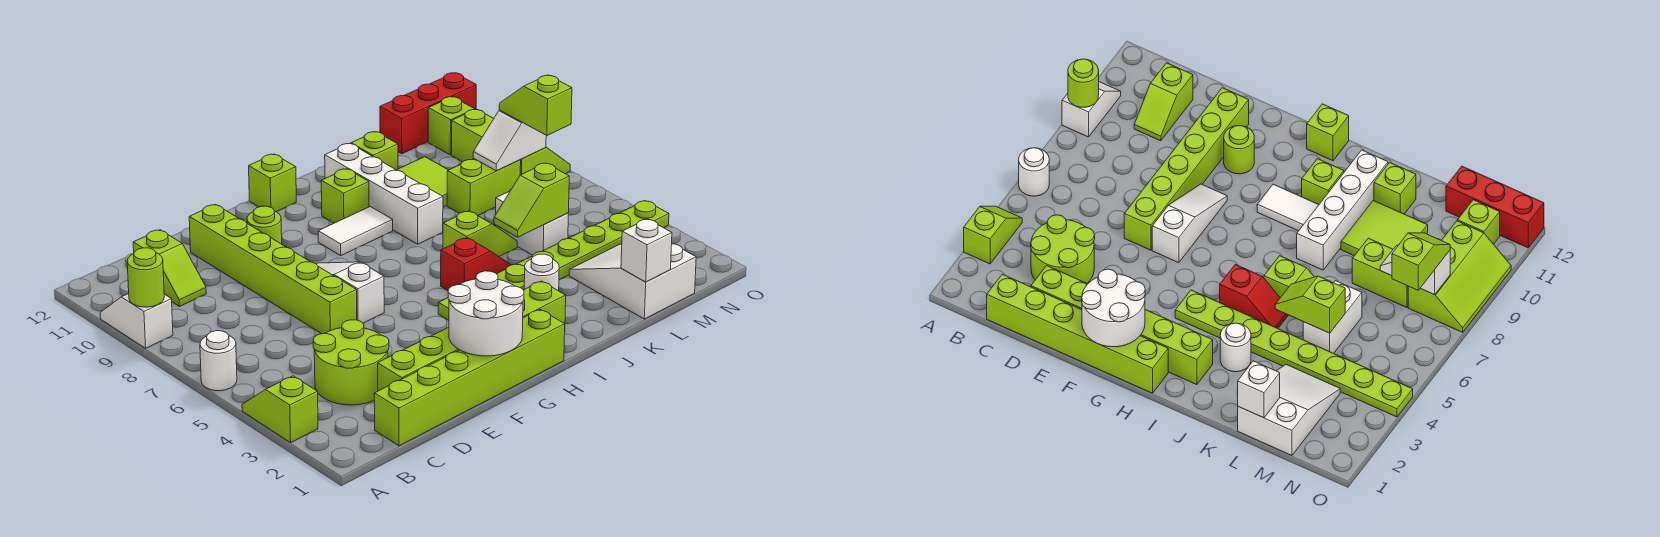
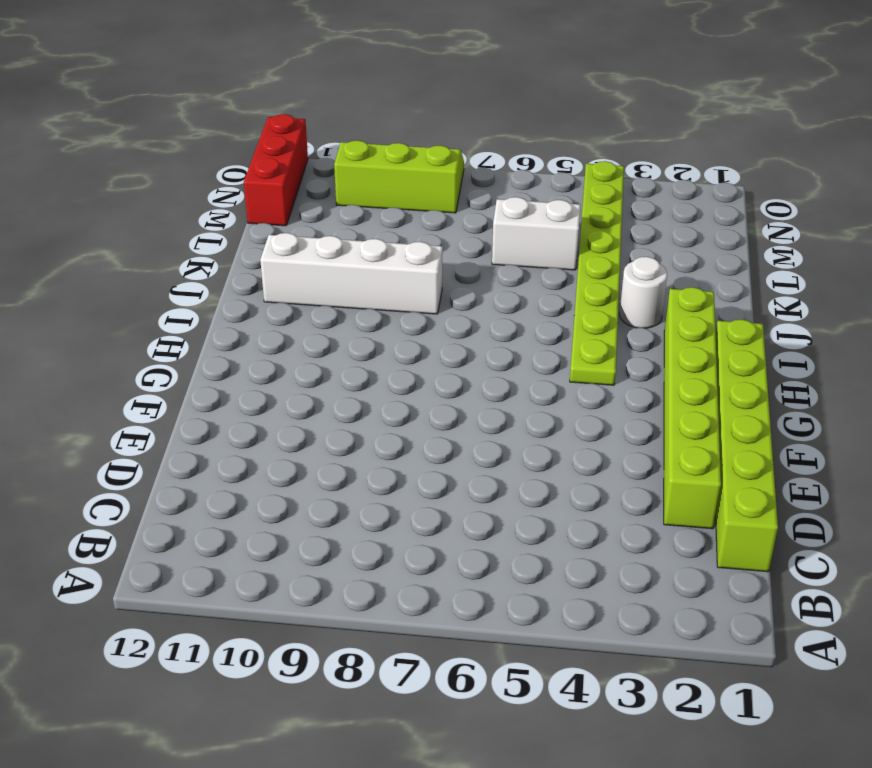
none -> lime 1x2 slope [242,376,318,443]
none -> white 1x1 round brick [200,331,237,391]
none -> white 1x2 slope [100,294,173,348]
none -> lime 2x2 round brick [313,320,389,405]

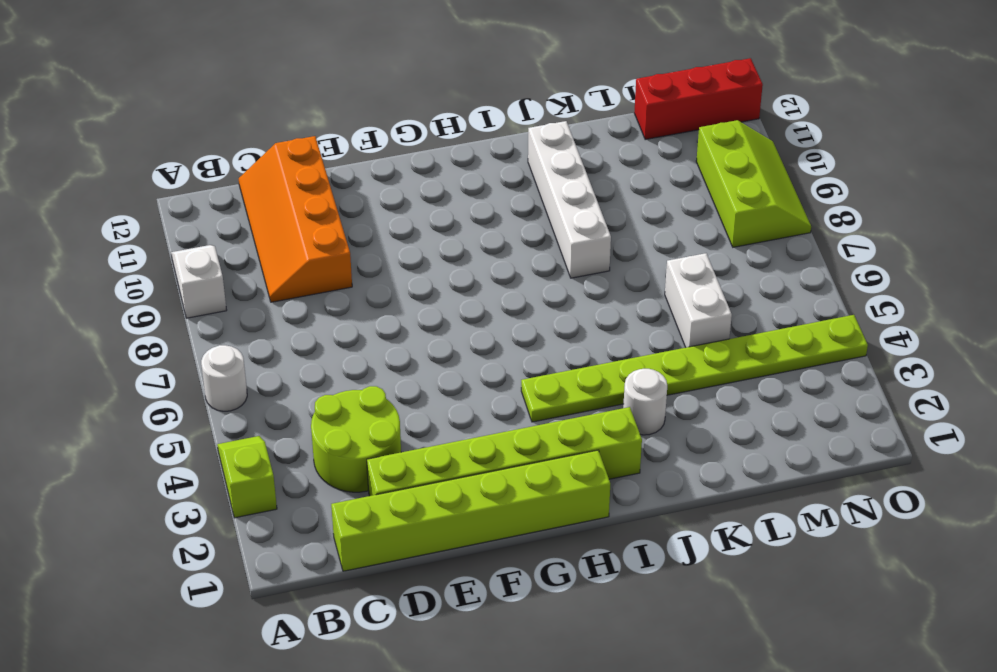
orange 2x4 slope [239,136,352,302] -> lime 1x2 slope [133,230,206,306]
none -> lime 1x6 brick [189,205,357,334]
none -> white 1x3 slope [316,262,384,323]
none -> lime 1x1 round brick [247,206,282,244]
none -> white 1x2 tile [318,207,393,256]

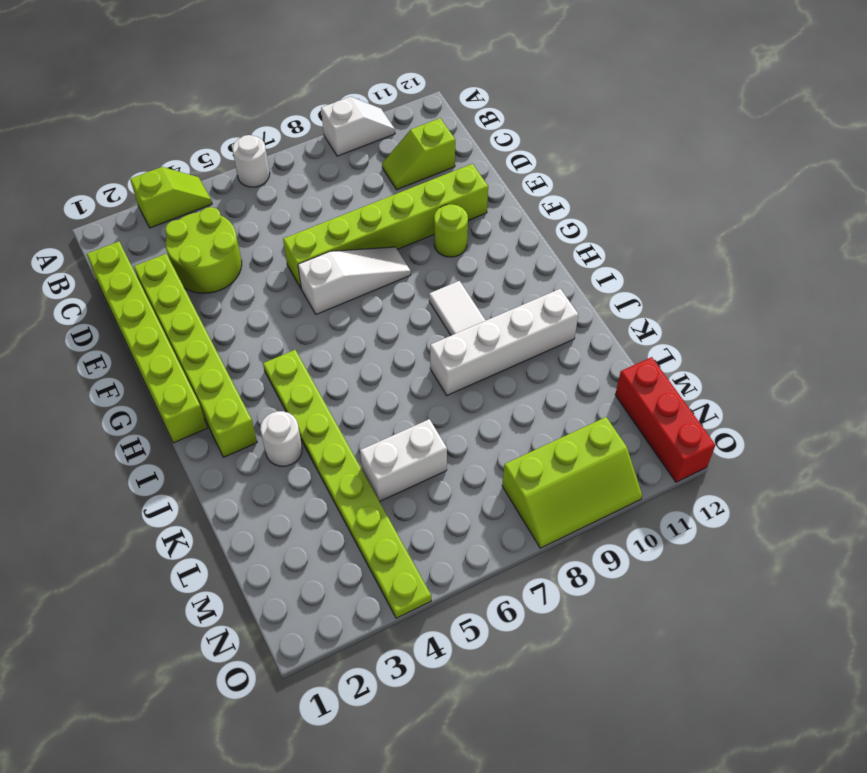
none -> lime 1x1 brick [249,154,296,212]
none -> red 1x2 slope [441,237,511,291]
none -> lime 1x1 brick [321,169,369,223]
none -> lime 1x2 slope [443,211,517,256]

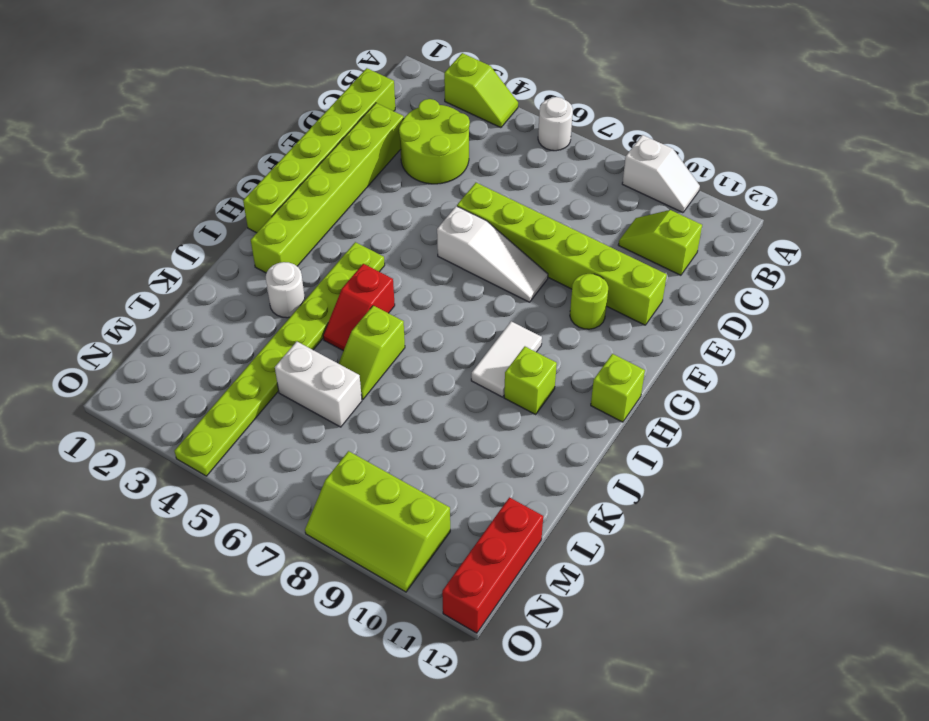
none -> white 1x4 brick [325,144,443,244]
none -> lime 2x2 tile [397,157,448,207]
none -> lime 1x1 brick [351,132,398,170]
none -> white 2x3 slope [569,244,696,319]

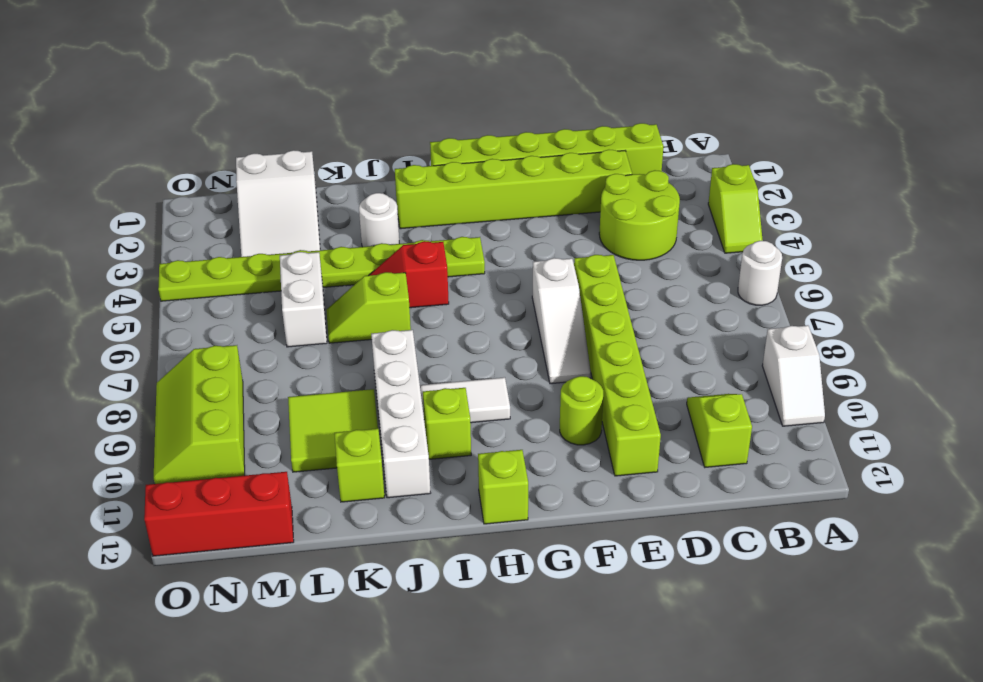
none -> lime 1x2 brick [447,158,521,216]
none -> lime 1x1 brick [428,97,475,155]
none -> lime 1x1 round brick [127,248,164,307]
none -> white 2x2 round brick [448,271,524,356]

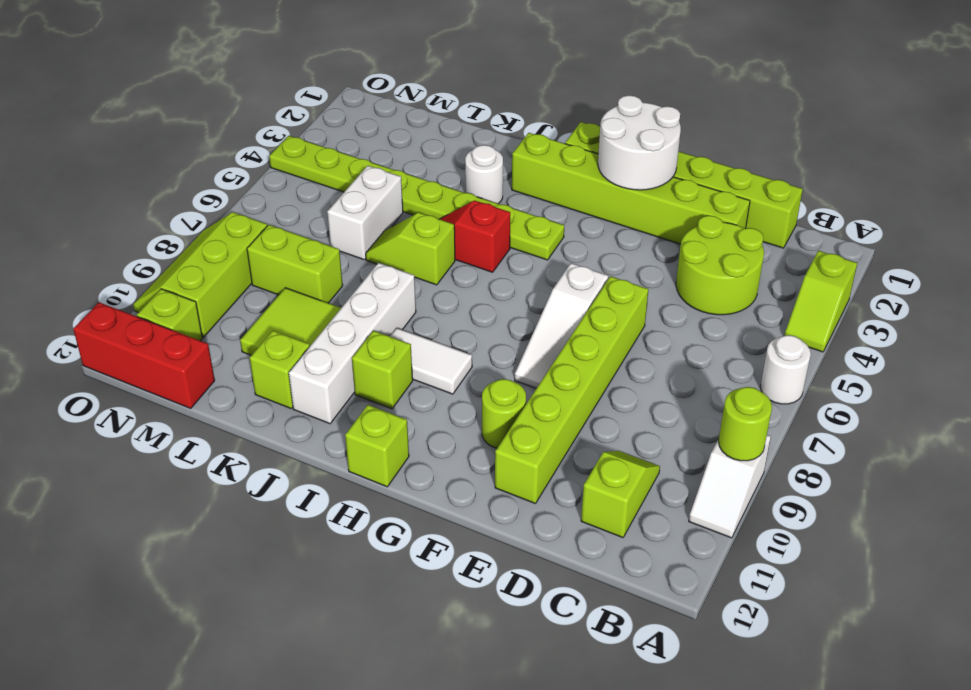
none -> white 2x3 slope [569,244,696,319]
none -> lime 1x2 slope [494,163,569,237]
none -> white 1x1 brick [621,219,672,282]
none -> white 1x2 slope [473,110,546,171]

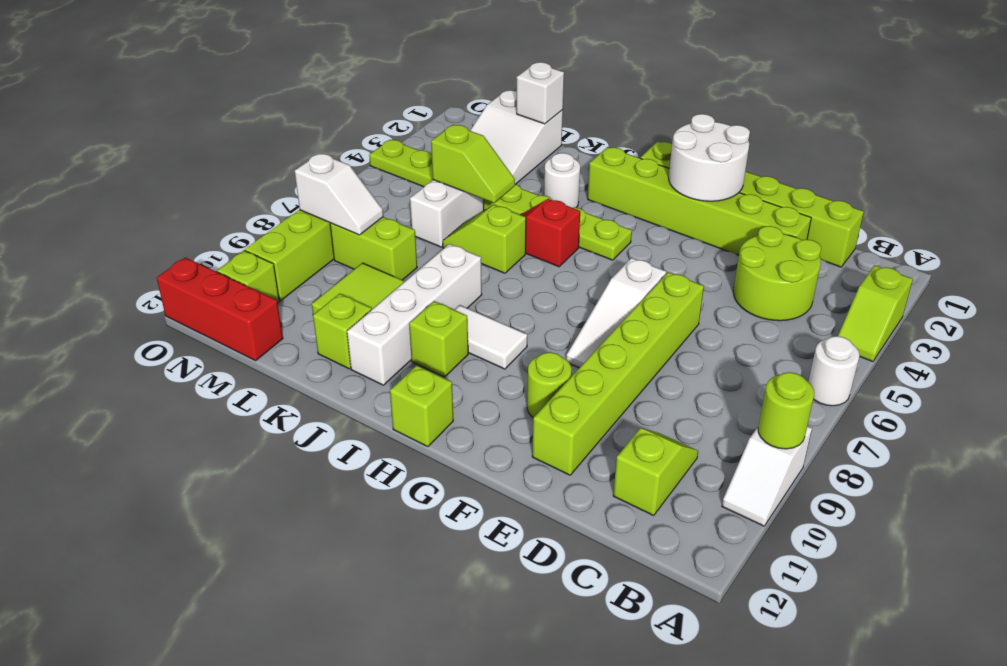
none -> lime 1x2 slope [499,75,572,136]

